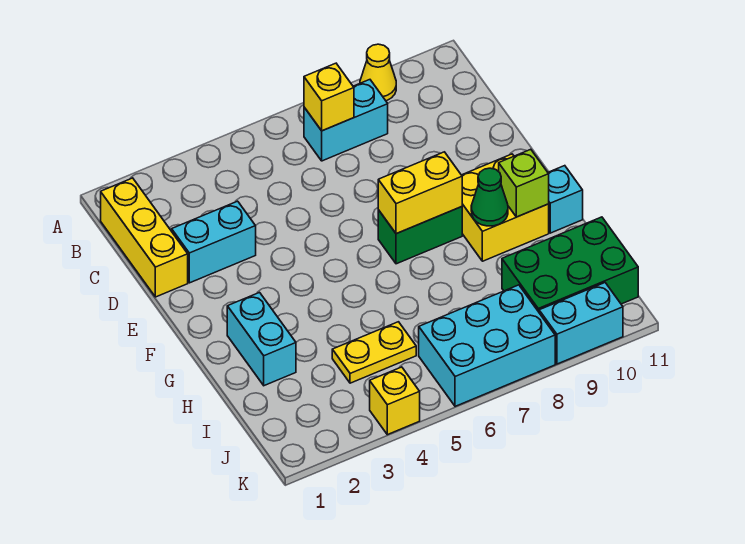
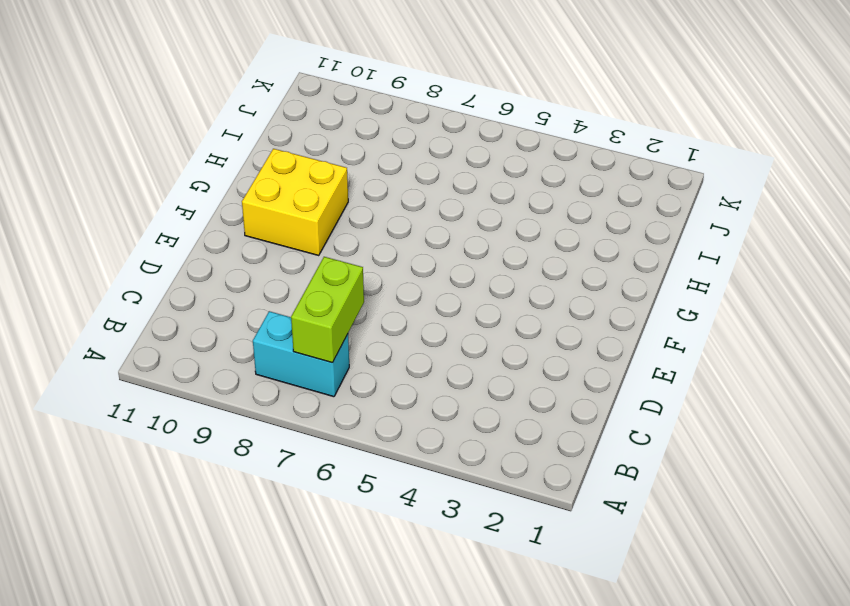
lime 1x2 brick [291,257,364,363] -> yellow 1x1 brick [304,63,354,131]
none -> yellow 1x1 cone [360,44,396,101]
none -> yellow 1x3 brick [101,178,188,297]
none -> cyan 1x2 brick [172,201,256,283]

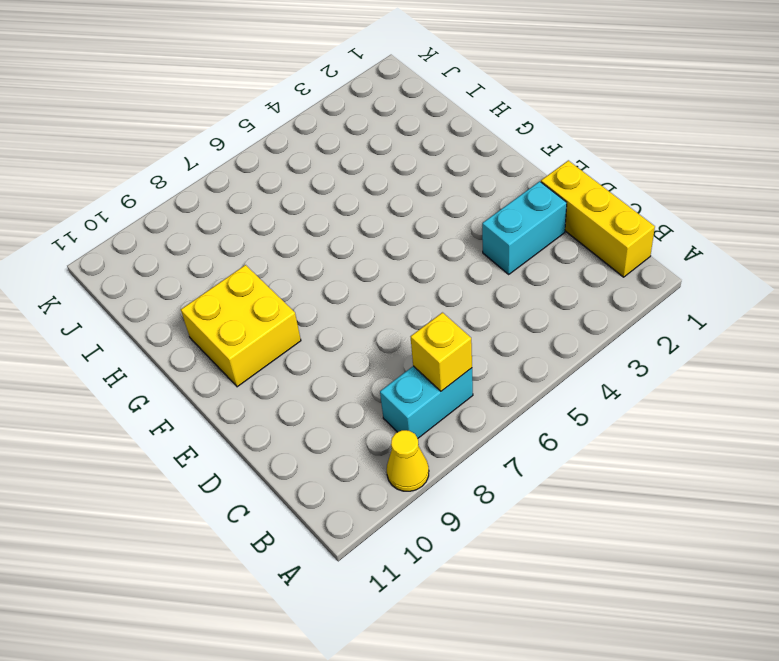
none -> green 1x2 brick [378,207,462,264]
none -> cyan 1x2 brick [227,293,296,386]
none -> cyan 1x1 brick [548,166,583,233]

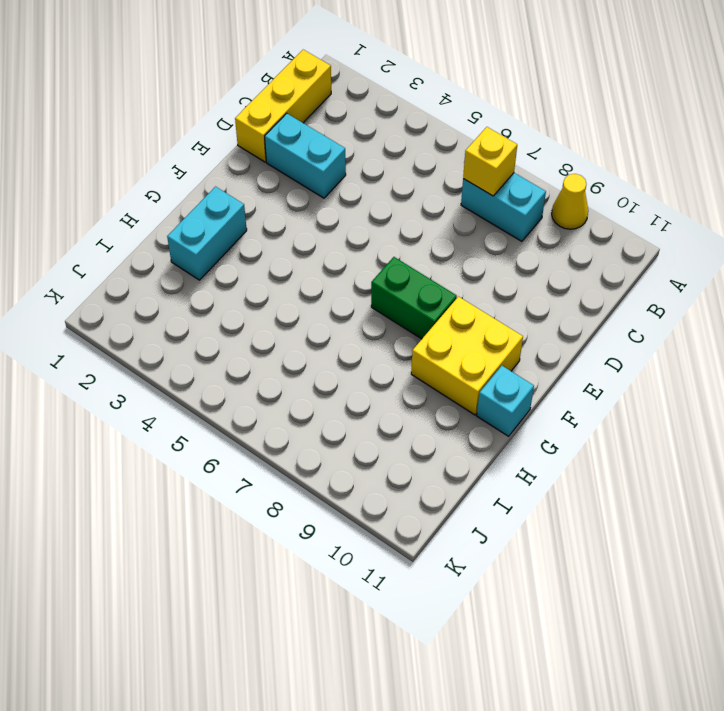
none -> yellow 1x2 plate [332,322,416,383]
none -> green 2x3 brick [502,217,638,312]
none -> cyan 2x3 brick [419,285,555,406]

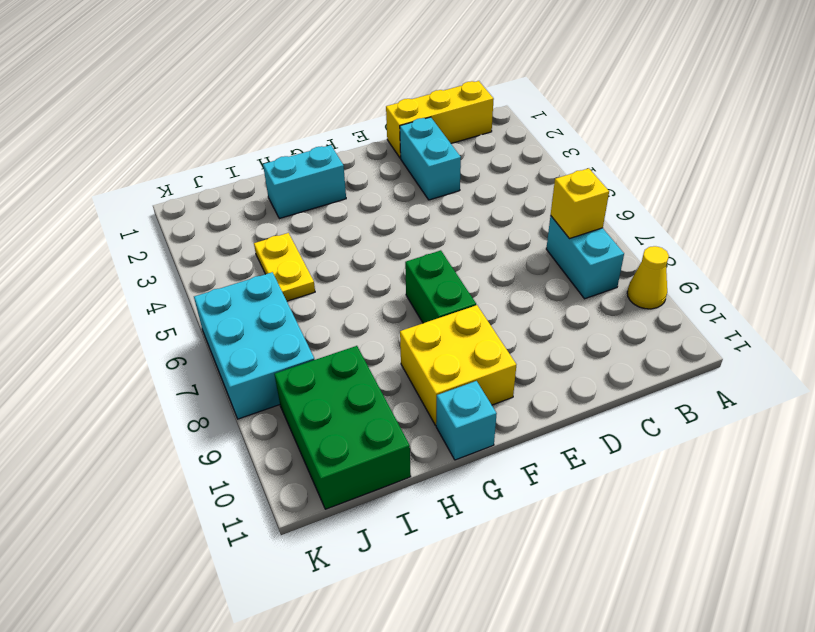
none -> yellow 1x1 brick [370,367,420,435]
none -> cyan 1x2 brick [539,283,623,364]
none -> yellow 1x2 brick [378,152,462,234]

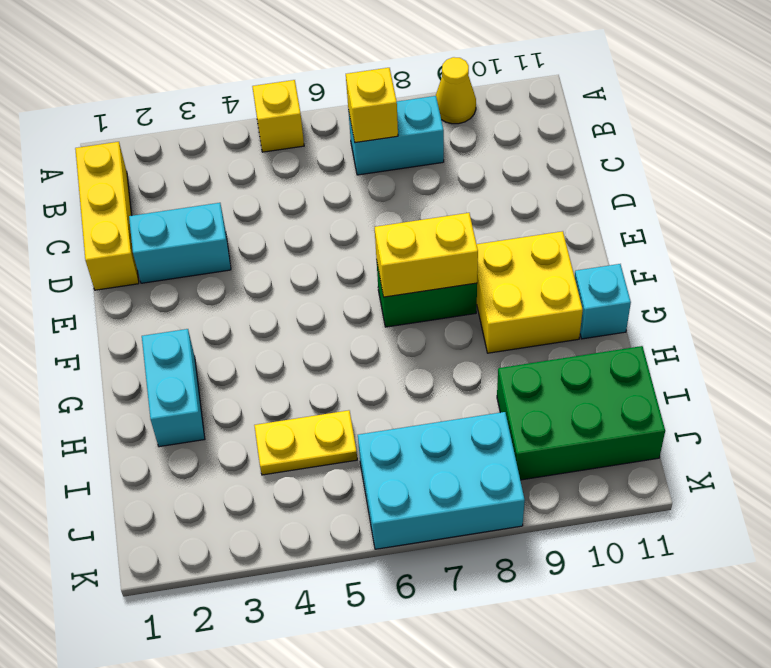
yellow 1x1 brick [252,80,304,152] -> yellow 1x1 brick moved to [370,367,420,435]
none -> cyan 1x2 brick [539,283,623,364]
none -> green 1x1 cone [471,168,508,226]
none -> lime 1x1 brick [499,149,549,217]

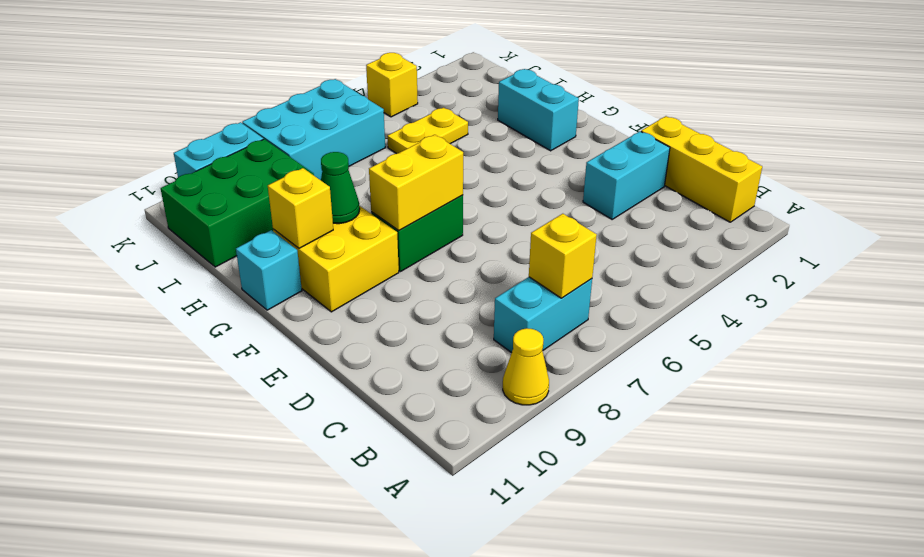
yellow 1x1 brick [268,168,333,248] -> lime 1x1 brick [499,149,549,217]

